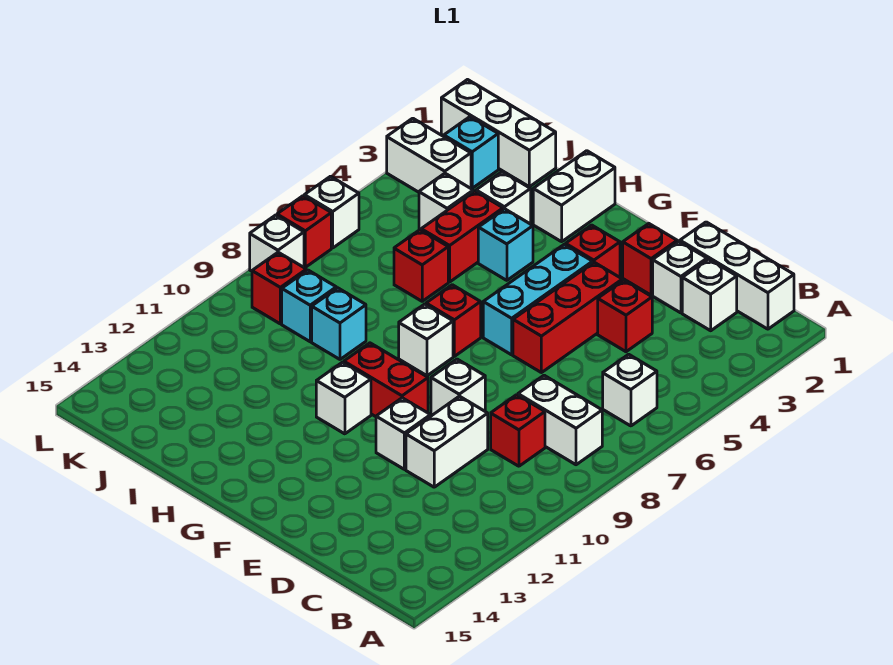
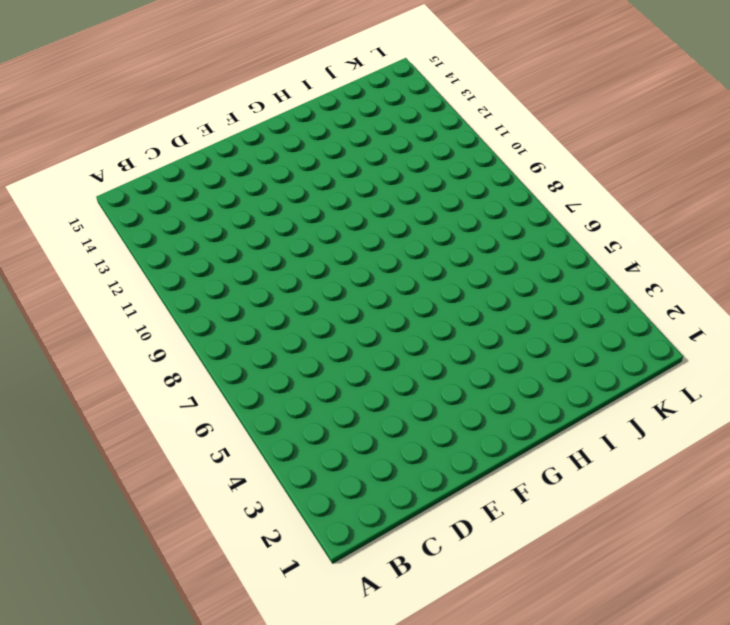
none -> white 1x3 brick [680,222,794,329]
none -> white 1x1 brick [603,354,657,426]
none -> white 1x2 brick [518,375,602,465]
none -> white 1x1 brick [682,259,737,331]

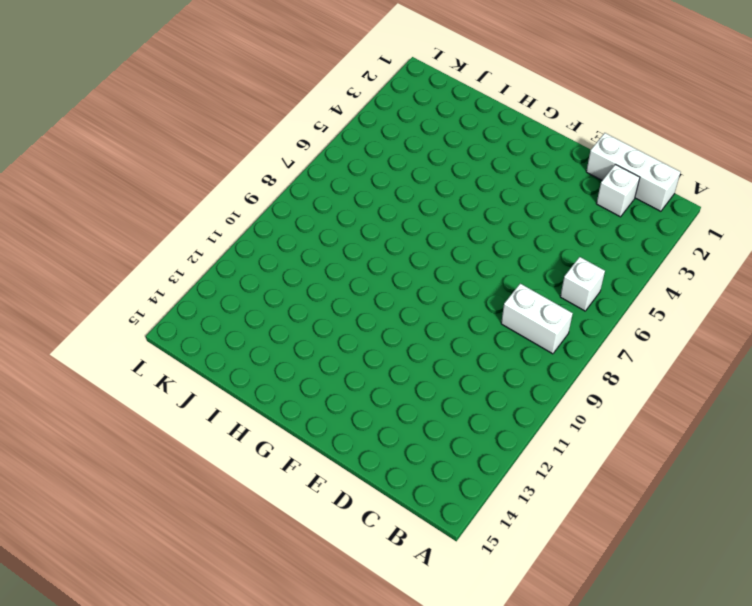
none -> red 1x1 brick [491,395,545,466]
none -> white 1x1 brick [653,241,707,313]
none -> red 1x1 brick [598,280,652,352]
none -> white 1x2 brick [406,396,488,487]

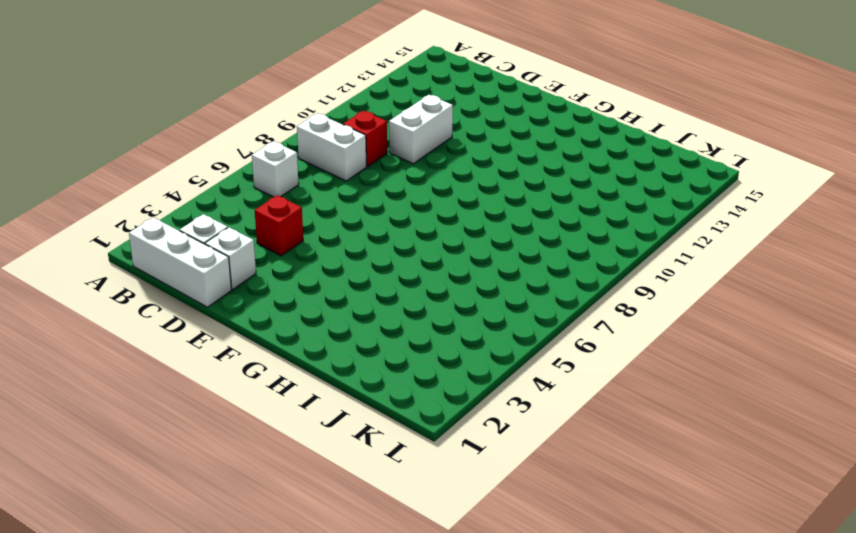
none -> red 1x1 brick [623,223,677,295]
none -> red 1x3 brick [513,262,622,373]
none -> white 1x1 brick [431,359,485,415]
none -> white 1x1 brick [376,398,431,469]

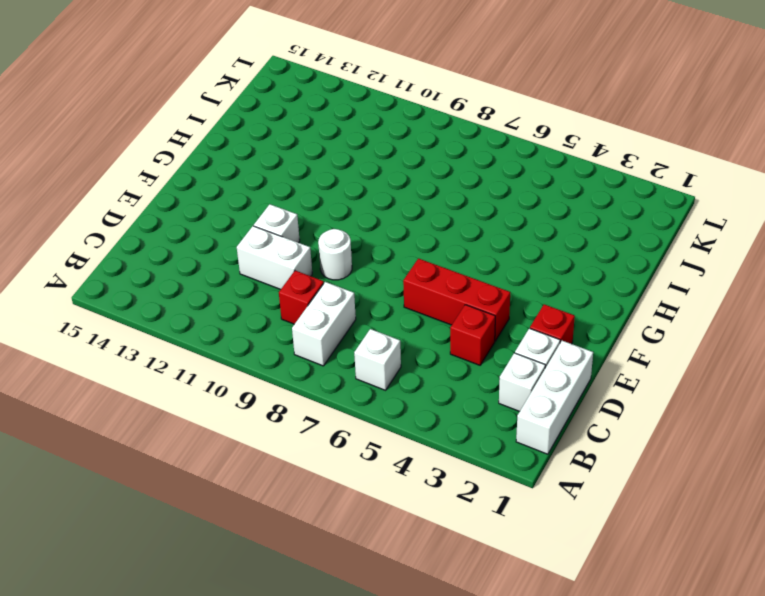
white 1x1 round brick [318,229,352,280] -> white 1x1 brick [431,359,485,415]
none -> red 1x1 brick [566,225,620,277]
none -> cyan 1x3 brick [483,244,593,355]
none -> red 1x2 brick [344,343,428,417]
none -> red 1x1 brick [426,285,481,356]

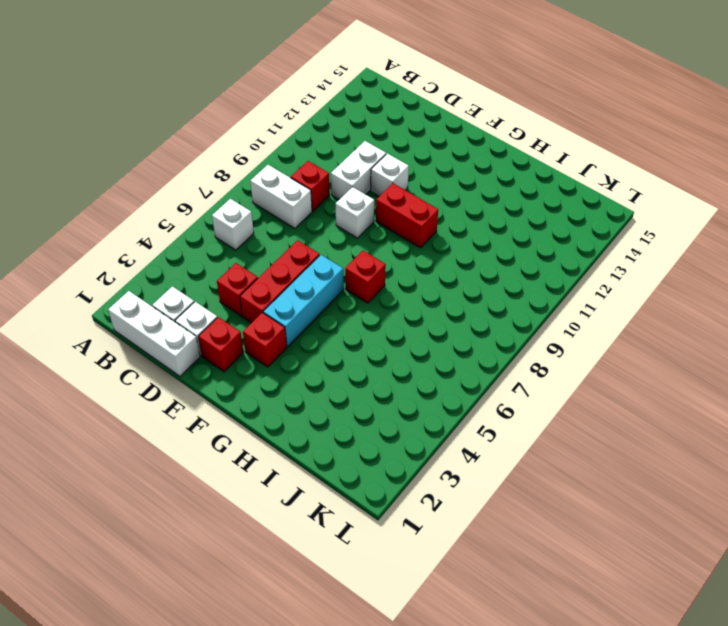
none -> white 1x1 brick [399,304,453,376]
none -> white 1x1 brick [316,362,371,434]
none -> white 1x2 brick [533,151,615,242]
none -> cyan 1x1 brick [478,209,533,280]

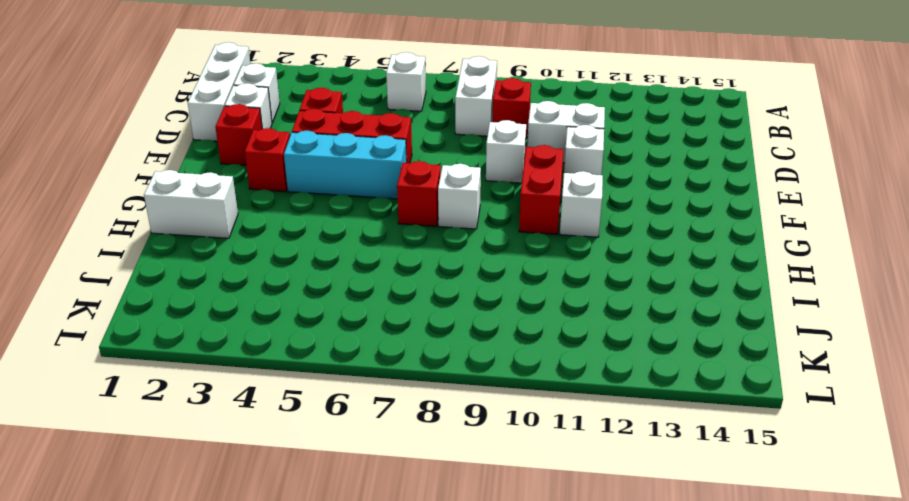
none -> cyan 1x1 brick [478,209,533,280]
none -> white 1x1 brick [476,172,531,224]
none -> red 1x2 brick [421,191,503,282]
none -> red 1x1 brick [394,230,448,301]

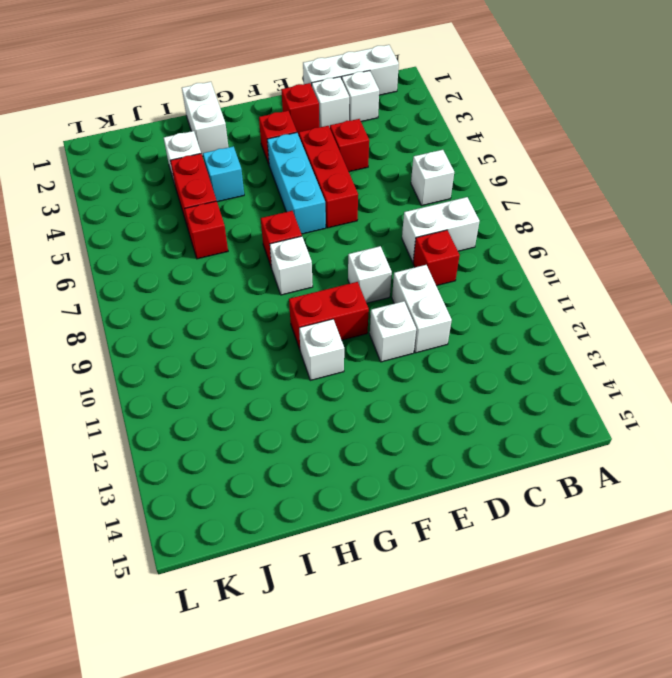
none -> cyan 1x1 brick [312,288,366,359]
none -> white 1x3 brick [441,80,556,187]
none -> white 1x1 brick [419,173,473,229]
none -> cyan 1x1 brick [282,270,336,342]

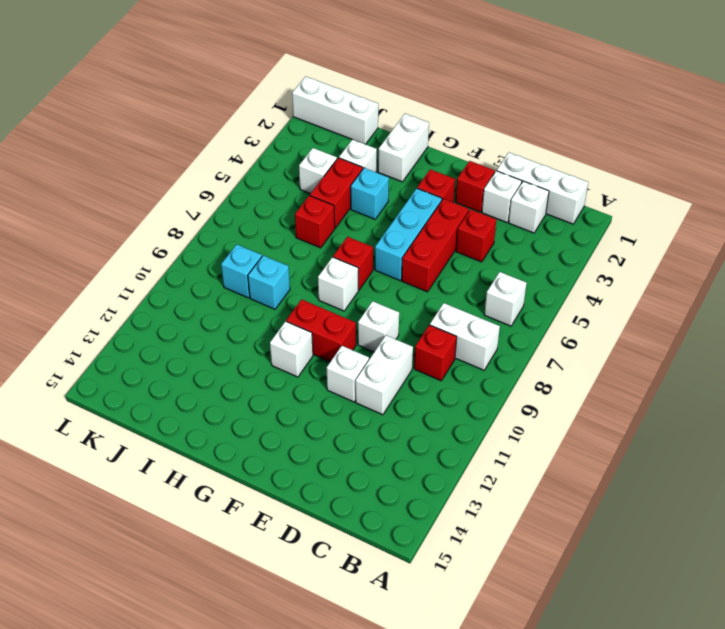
none -> cyan 1x1 brick [444,117,498,188]
none -> white 1x2 brick [387,118,471,192]
none -> red 1x1 brick [252,252,306,324]
none -> white 1x1 brick [304,176,359,248]

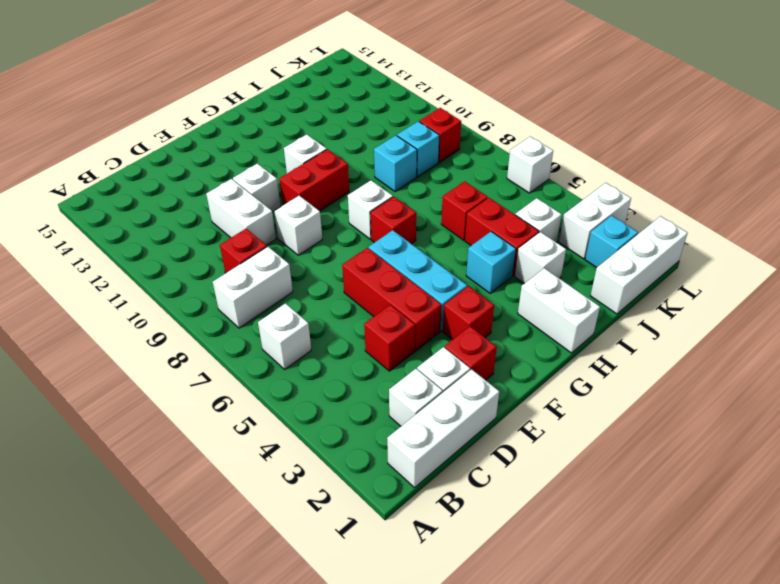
none -> red 1x1 brick [277,196,331,267]
none -> white 1x1 brick [250,215,304,271]

